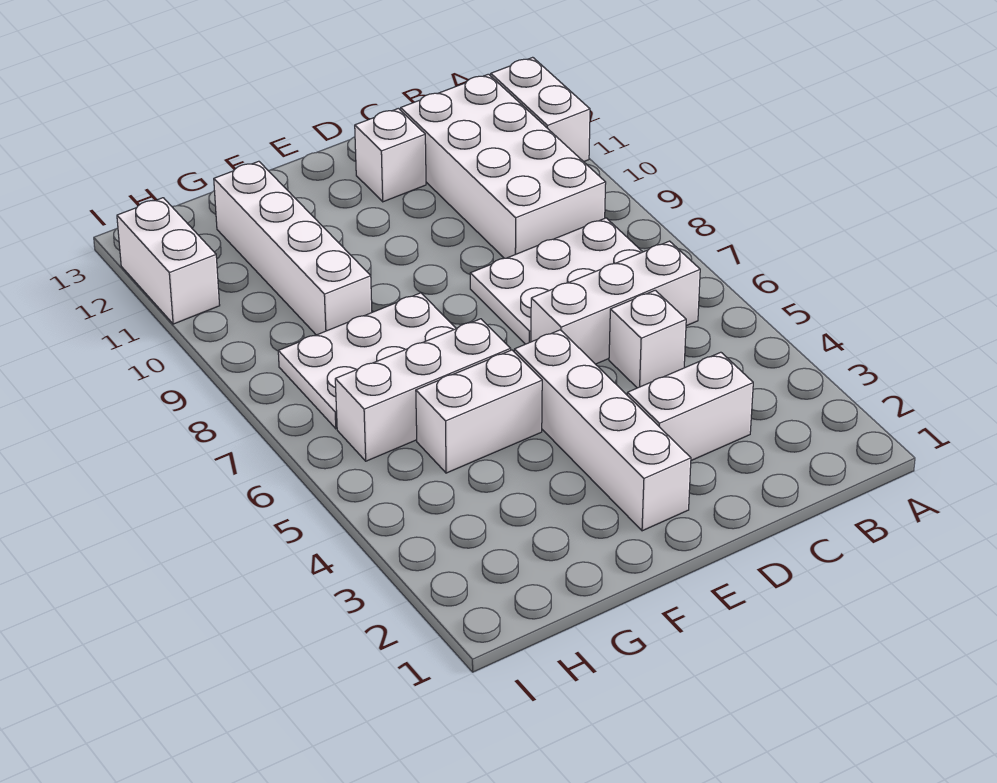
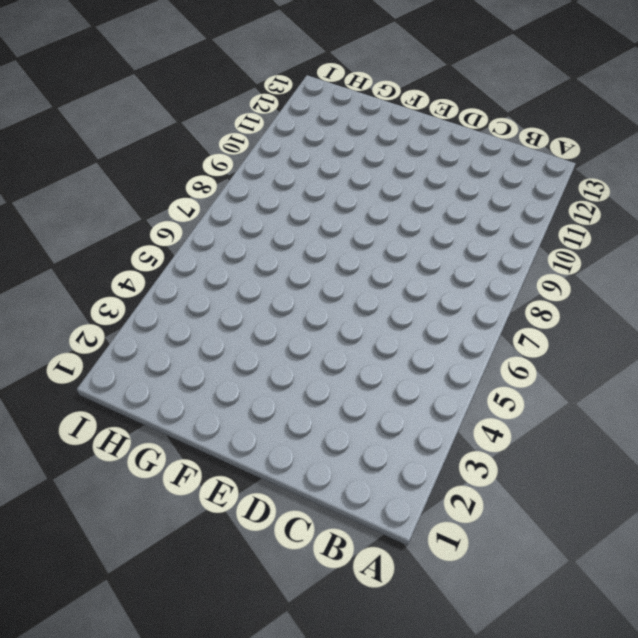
none -> white 1x2 brick [491,57,590,162]
none -> white 1x3 brick [531,241,700,364]
none -> white 2x3 plate [470,218,642,344]

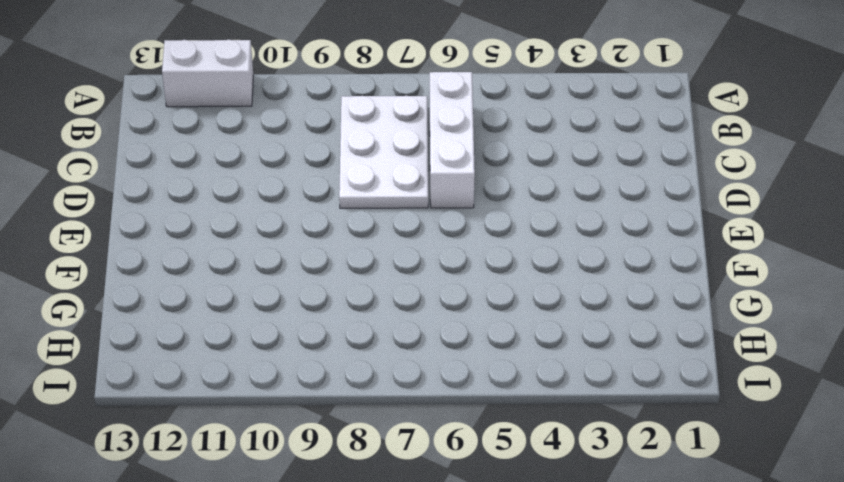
none -> white 2x4 brick [401,74,606,258]
none -> white 1x2 brick [627,352,753,461]
none -> white 1x1 brick [609,290,686,388]

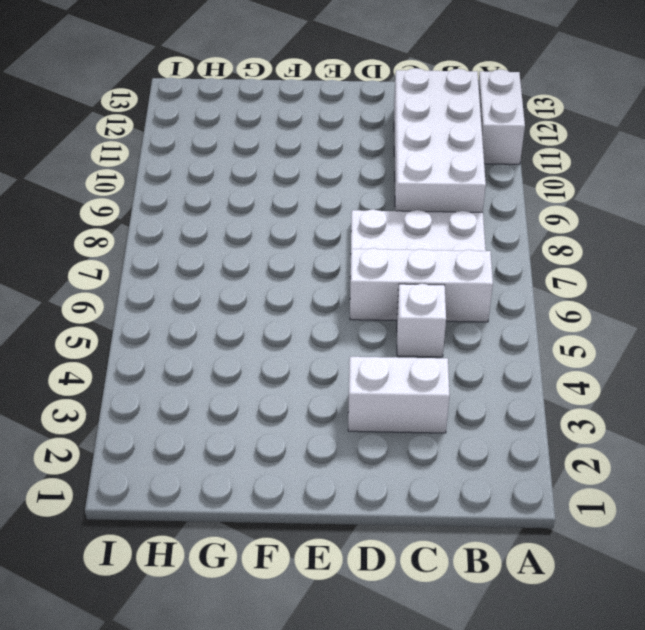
none -> white 1x1 brick [355,108,426,202]
none -> white 1x4 brick [514,330,691,531]
none -> white 1x2 brick [416,350,542,473]

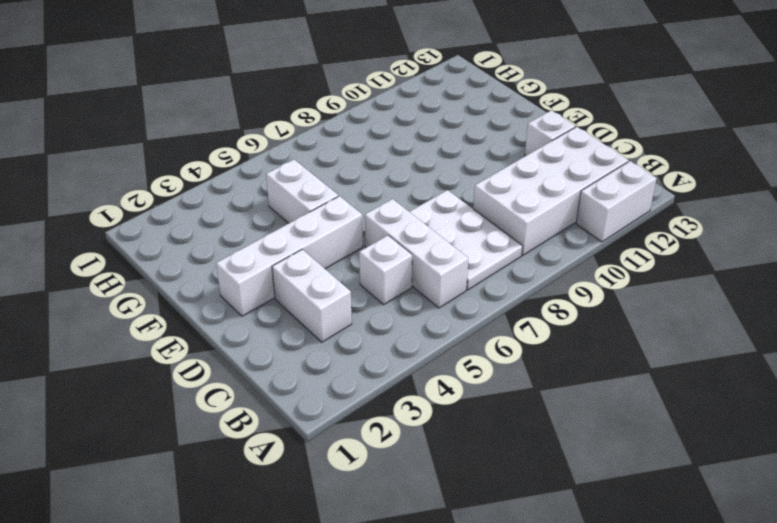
none -> white 1x3 brick [335,319,511,461]
none -> white 2x3 plate [278,293,456,429]
none -> white 1x4 brick [214,161,372,335]

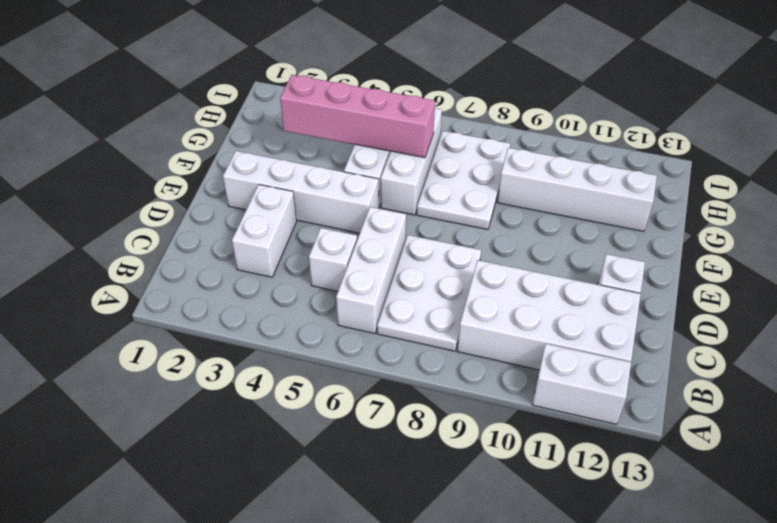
pink 1x4 brick [280,75,435,158] -> none
none -> white 1x2 brick [117,198,220,324]

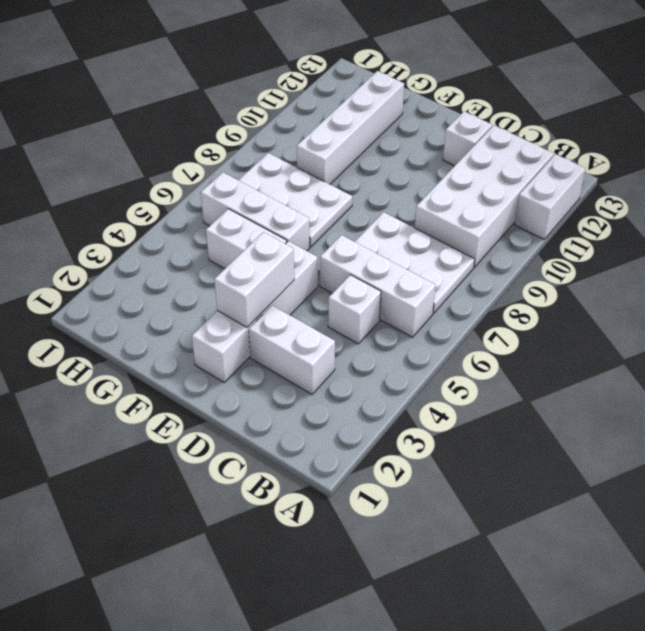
white 1x2 brick [214,232,294,327] -> white 1x2 brick moved to [117,198,220,324]

